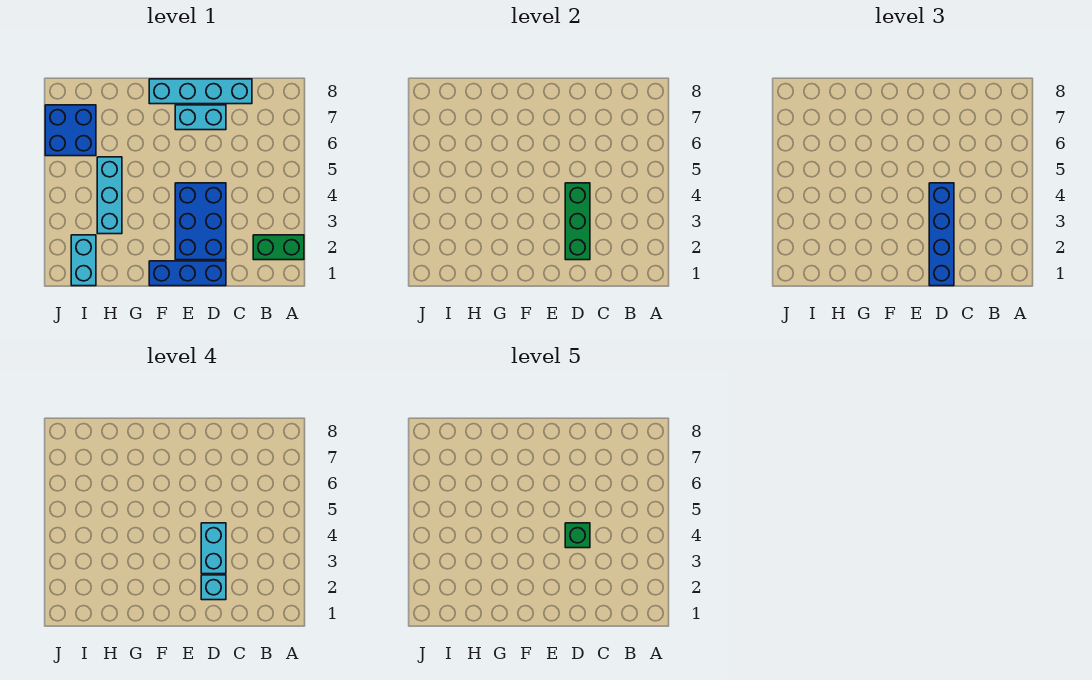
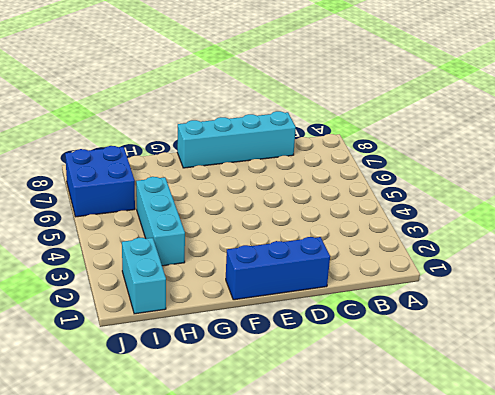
none -> green 1x2 brick [253,235,304,260]
none -> blue 2x3 brick [175,183,226,260]
none -> cyan 1x2 brick [175,105,226,130]

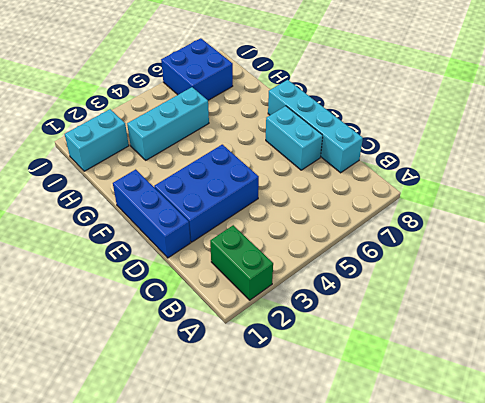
none -> green 1x3 brick [565,183,590,260]
none -> blue 1x4 brick [929,183,954,286]
none -> cyan 1x1 brick [201,575,226,600]

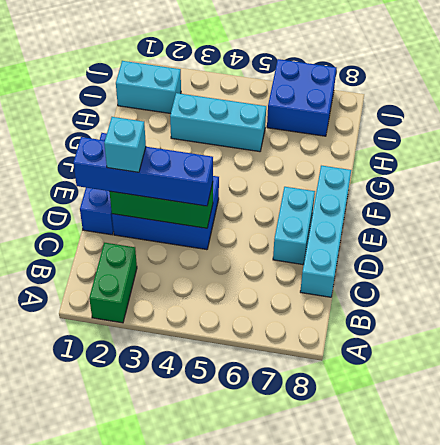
none -> cyan 1x2 brick [201,523,226,574]
none -> green 1x1 brick [565,523,590,548]

